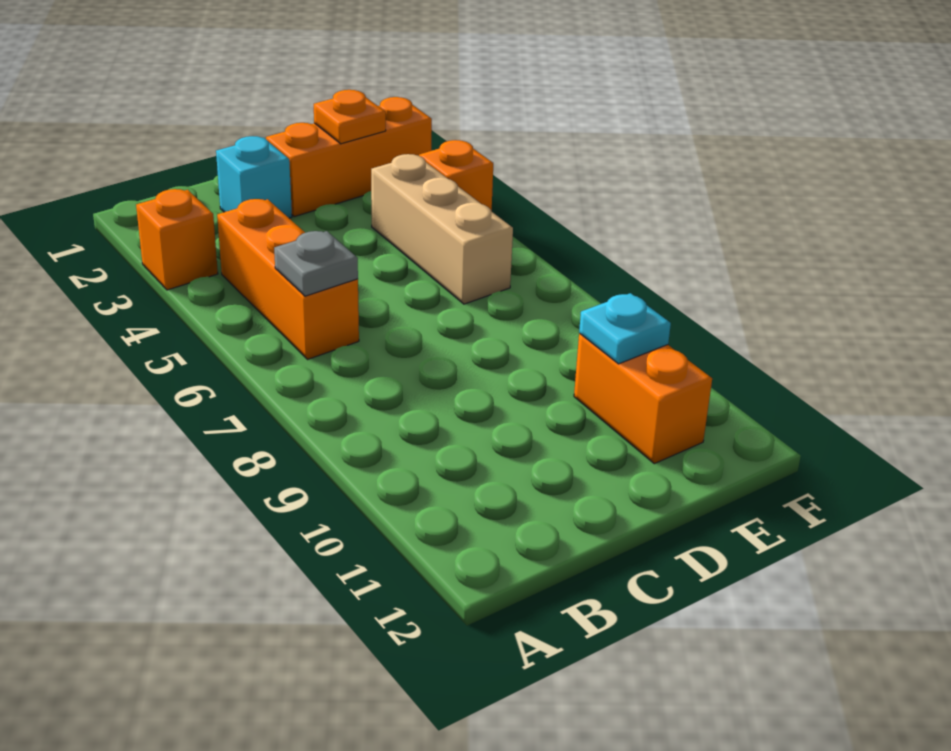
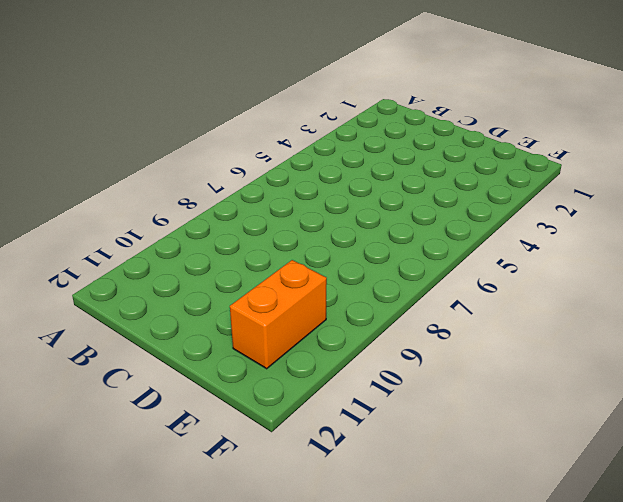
none -> orange 1x1 brick [136,189,218,290]
none -> orange 1x3 brick [217,199,359,359]

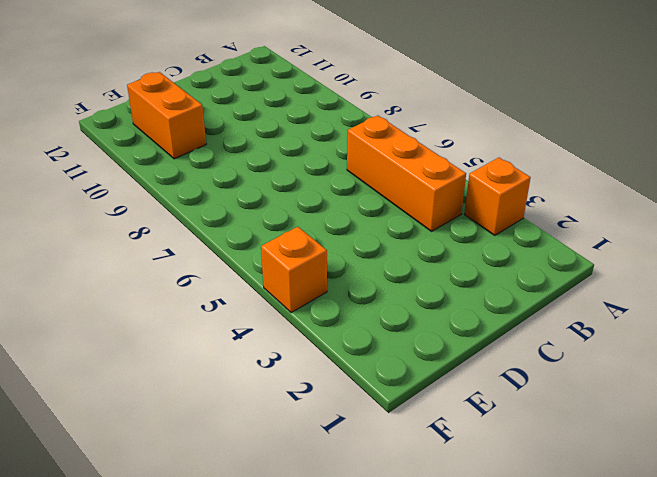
none -> cyan 1x1 brick [216,136,292,218]
none -> orange 1x3 brick [266,97,432,217]

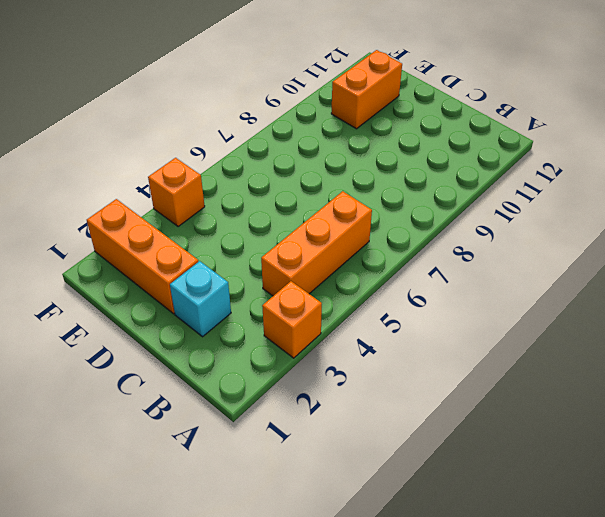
none -> tan 1x3 brick [371,154,513,304]
none -> grey 1x1 plate [274,231,358,296]

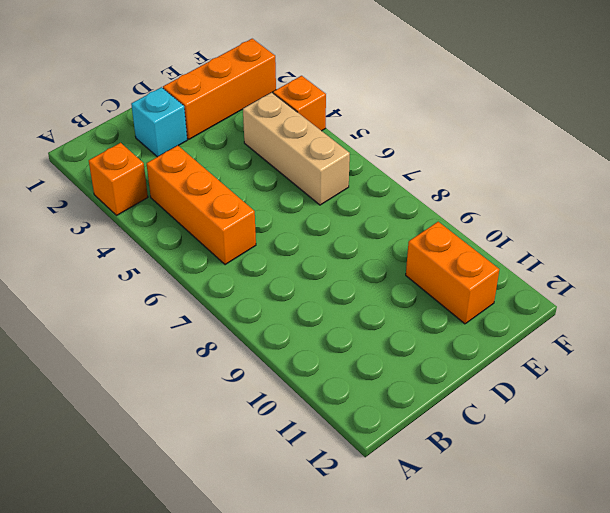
none -> grey 1x1 plate [274,231,358,296]
none -> orange 1x1 plate [314,90,386,144]

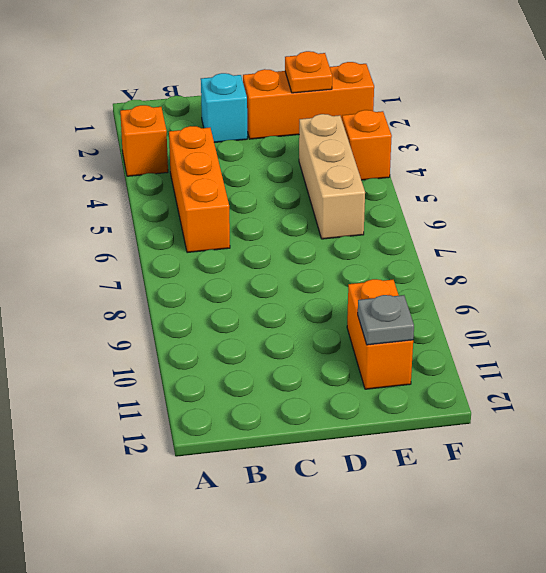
grey 1x1 plate [358,295,414,345] -> grey 1x1 plate moved to [274,231,358,296]
none -> cyan 1x1 plate [579,293,671,364]

